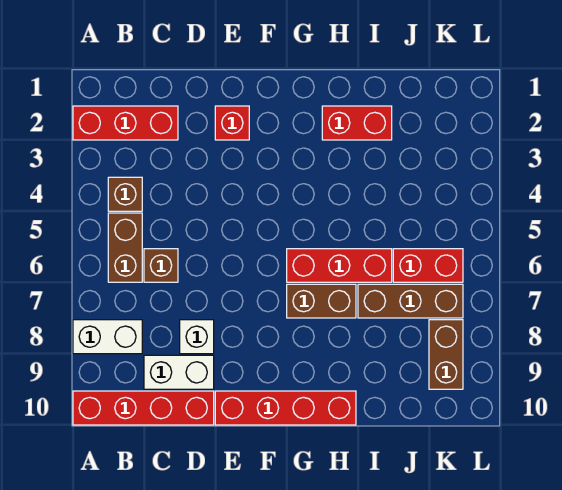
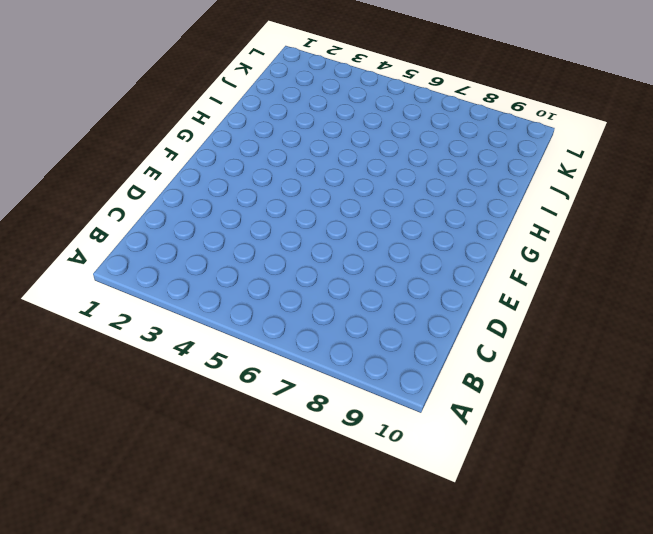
none -> red 1x3 brick [73,106,178,140]
none -> white 1x2 brick [73,320,142,354]
none -> red 1x4 brick [73,391,214,425]

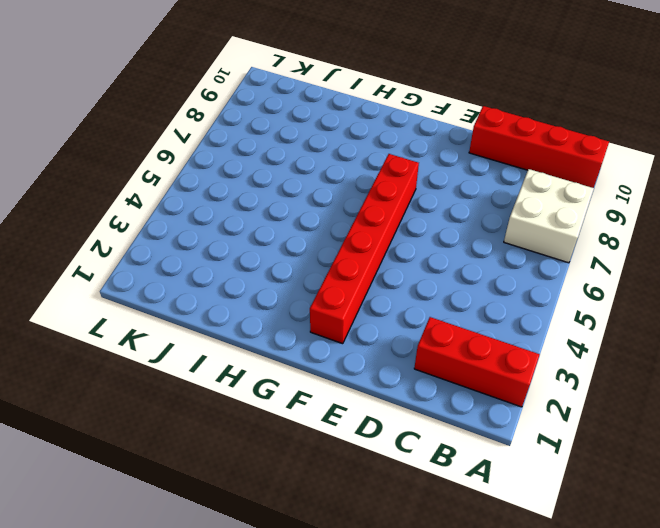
white 2x2 brick [504,169,594,263] -> white 1x2 brick [73,320,142,354]
red 1x6 brick [310,154,419,344] -> none
none -> brown 1x1 brick [108,177,142,211]
none -> brown 1x2 brick [108,213,142,282]
none -> brown 1x1 brick [144,249,178,282]

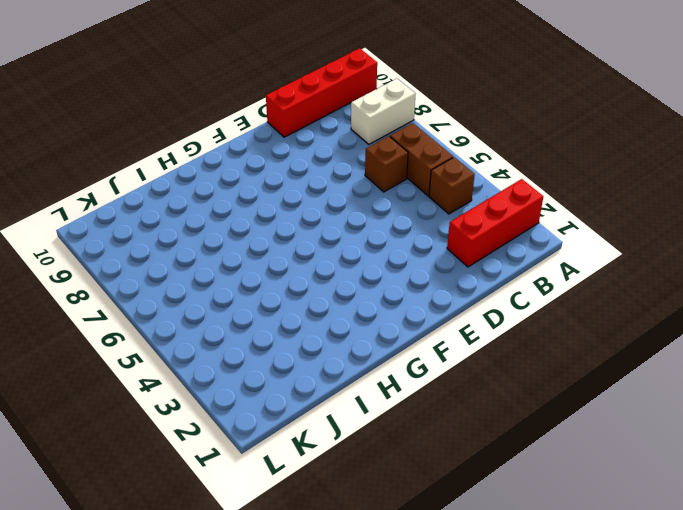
none -> white 1x2 brick [144,355,214,389]
none -> white 1x1 brick [180,320,214,354]
none -> red 1x1 brick [215,106,249,140]

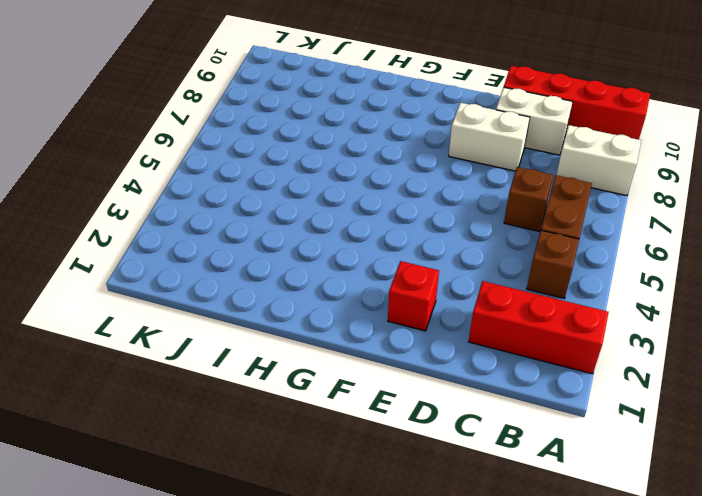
white 1x2 brick [449,103,530,171] -> white 1x1 brick [180,320,214,354]
none -> red 1x4 brick [215,391,356,425]
none -> red 1x3 brick [287,249,392,282]
none -> brown 1x2 brick [287,284,356,318]

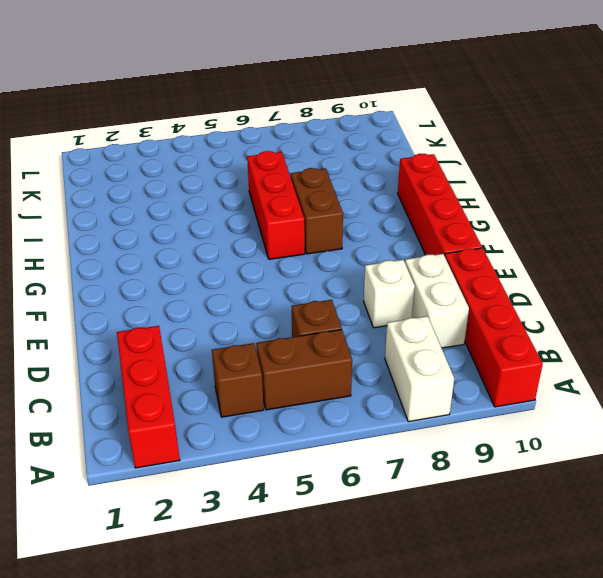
none -> red 1x1 brick [215,106,249,140]
none -> red 1x2 brick [322,106,392,140]
none -> brown 1x3 brick [358,284,463,318]

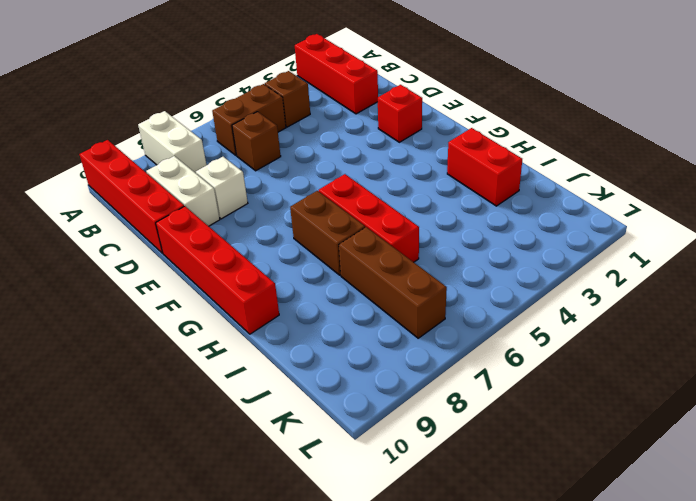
none -> red 1x2 brick [393,249,463,282]
none -> brown 1x2 brick [429,320,463,389]

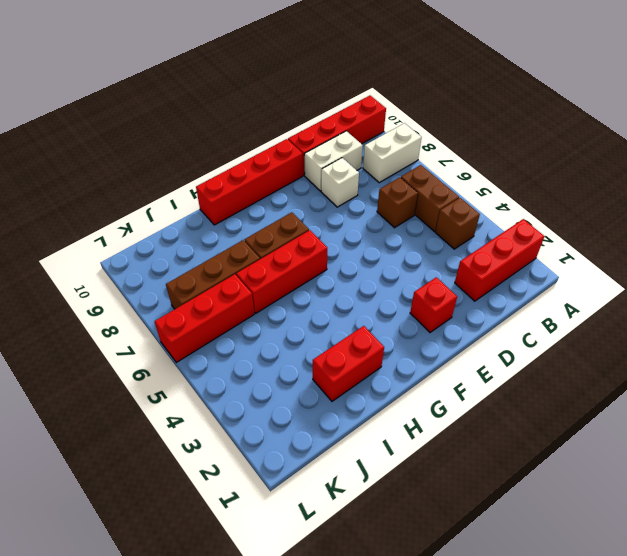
red 1x3 brick [154,274,254,362] -> red 1x2 brick [393,249,463,282]
none -> brown 1x2 brick [429,320,463,389]

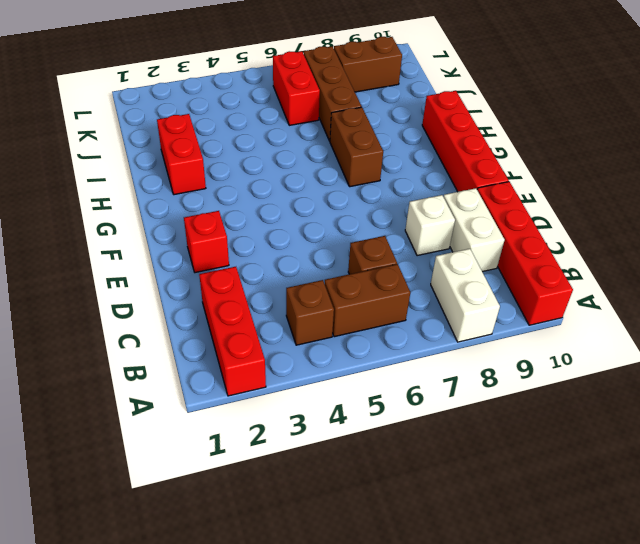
none -> red 1x3 brick [287,249,392,282]

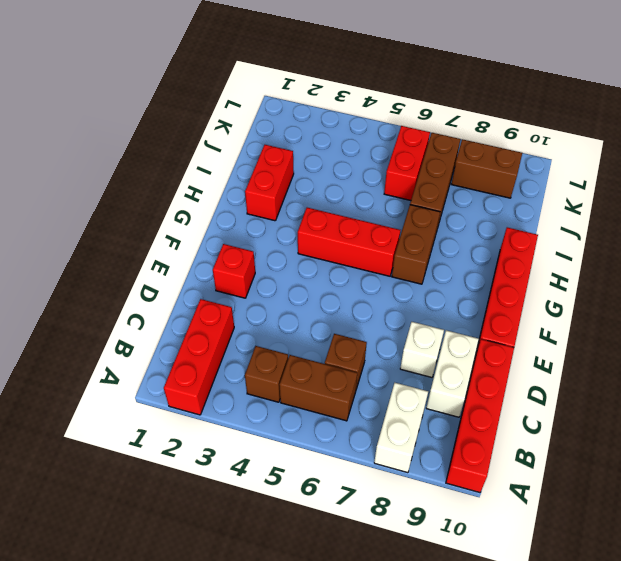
red 1x3 brick [298,208,400,276] -> red 1x3 brick turned to [287,249,392,282]

